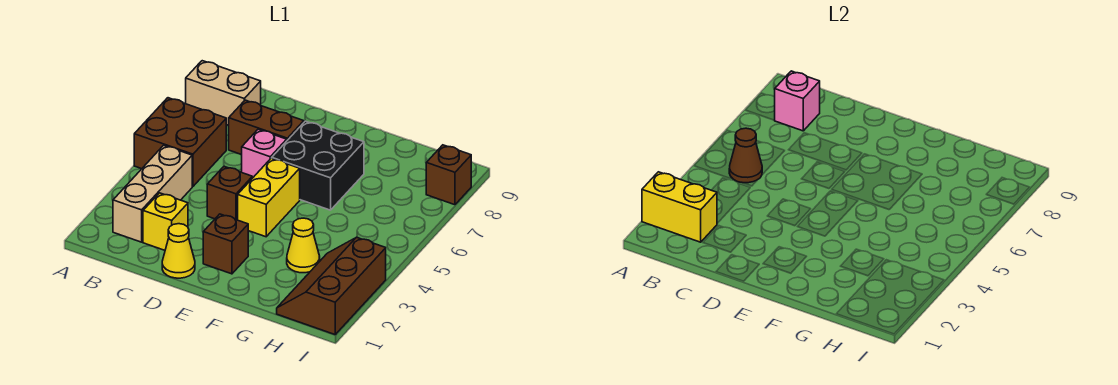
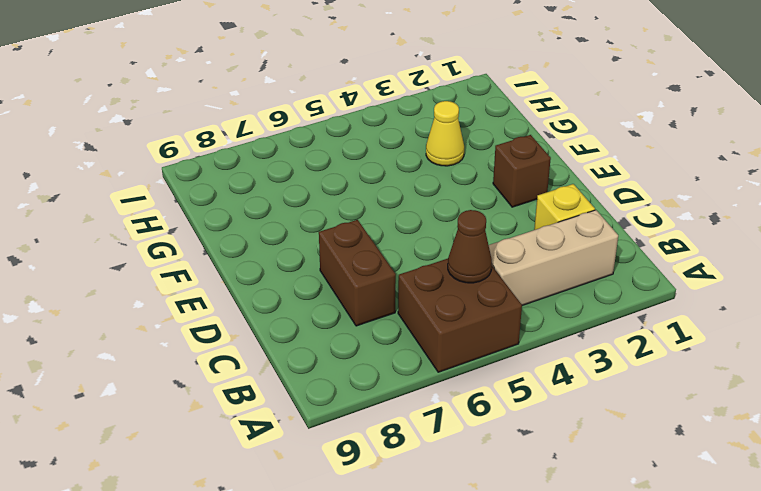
none -> tan 1x2 brick [186,61,261,125]
none -> yellow 1x1 cone [162,224,195,278]
none -> brown 1x1 brick [207,167,252,220]

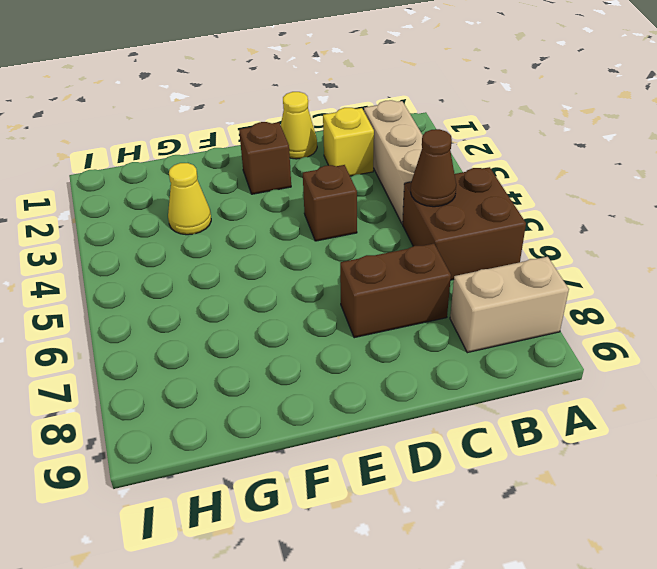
none -> pink 1x1 brick [242,129,287,178]
none -> yellow 1x2 brick [238,158,300,237]
none -> black 2x2 brick [272,121,364,210]

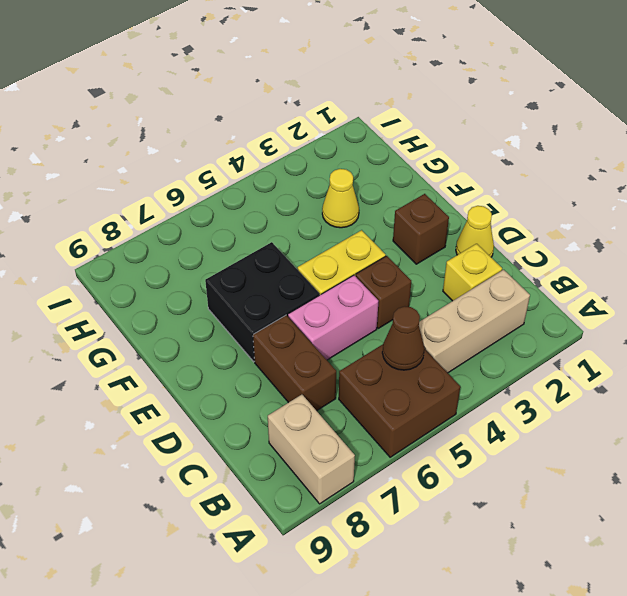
pink 1x2 brick [288,275,378,360] -> pink 1x1 brick [242,129,287,178]
none -> brown 2x3 slope [277,237,386,334]
none -> brown 1x1 brick [426,145,471,205]
none -> yellow 1x2 brick [642,172,717,242]

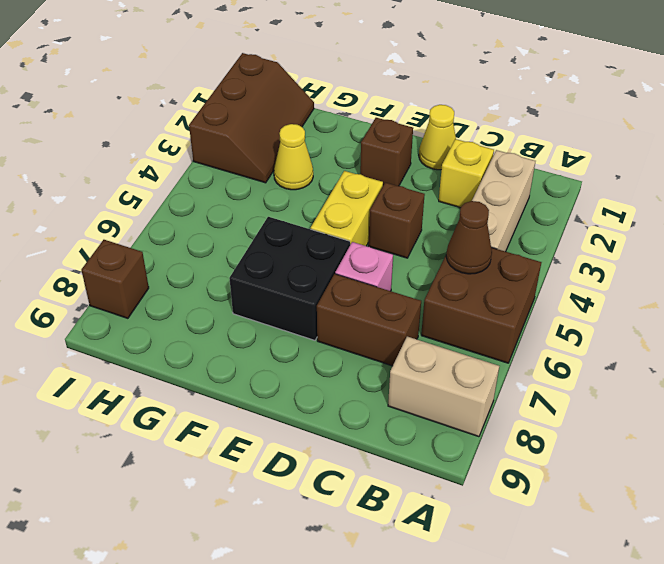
none -> yellow 1x2 brick [642,172,717,242]
none -> pink 1x1 brick [774,71,820,131]

